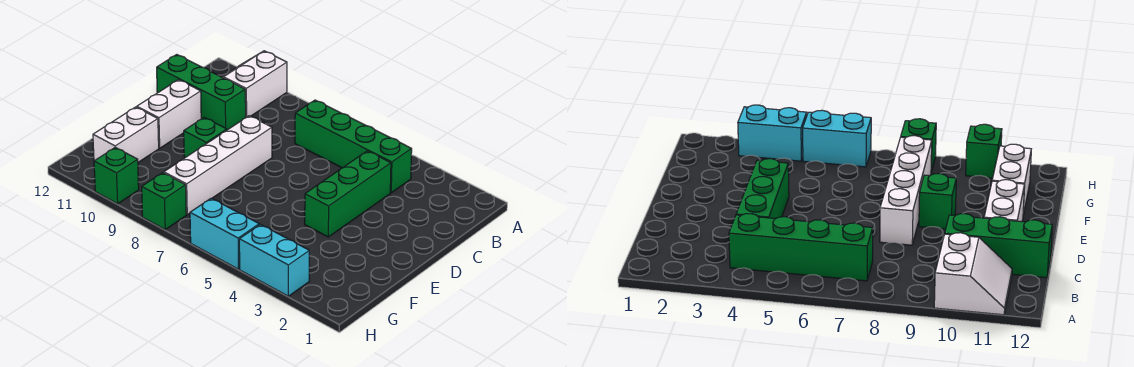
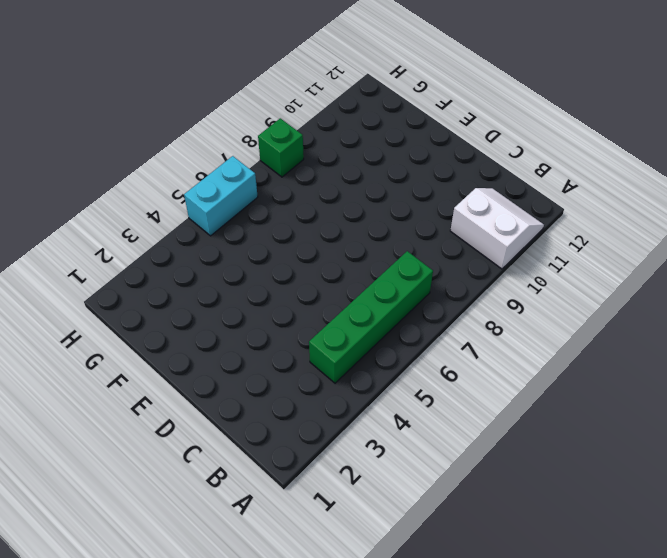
none -> green 1x3 brick [305,151,391,237]
none -> green 1x3 brick [157,55,246,130]
none -> white 1x4 brick [164,116,272,215]

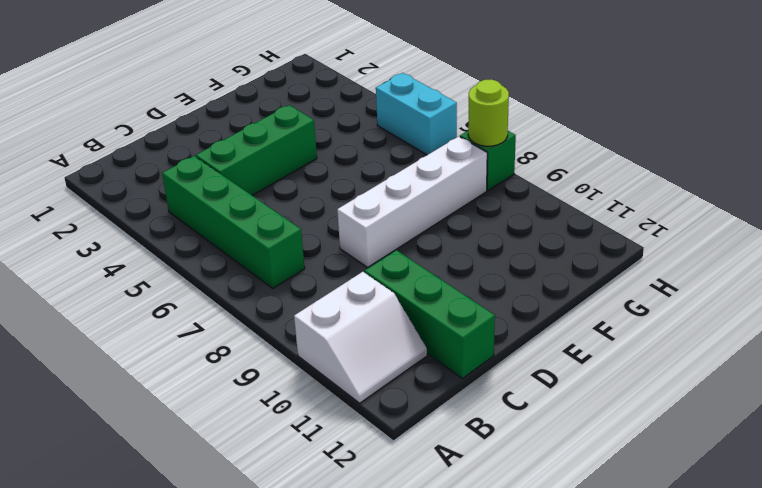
lime 1x1 round brick [468,79,509,146] -> none
none -> white 1x2 brick [137,80,201,148]
none -> green 1x1 brick [184,118,227,158]
none -> white 1x2 brick [93,107,159,162]

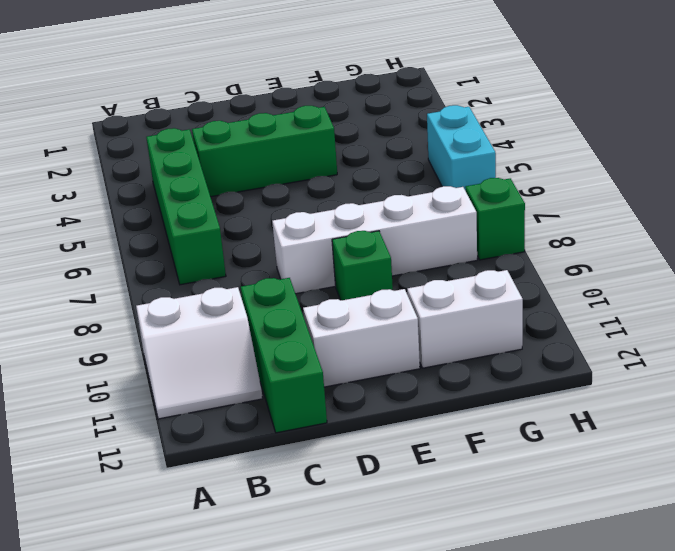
none -> cyan 1x2 brick [239,224,309,296]
none -> green 1x1 brick [94,147,139,204]

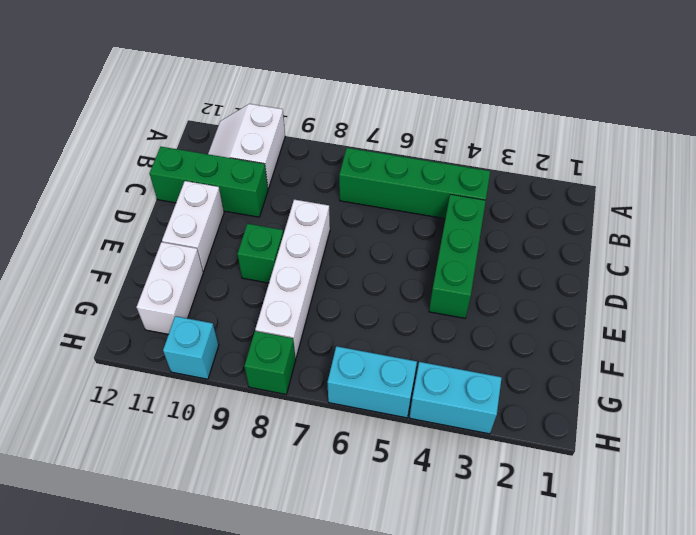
cyan 1x1 brick [163,316,219,379] -> green 1x1 brick [94,147,139,204]

